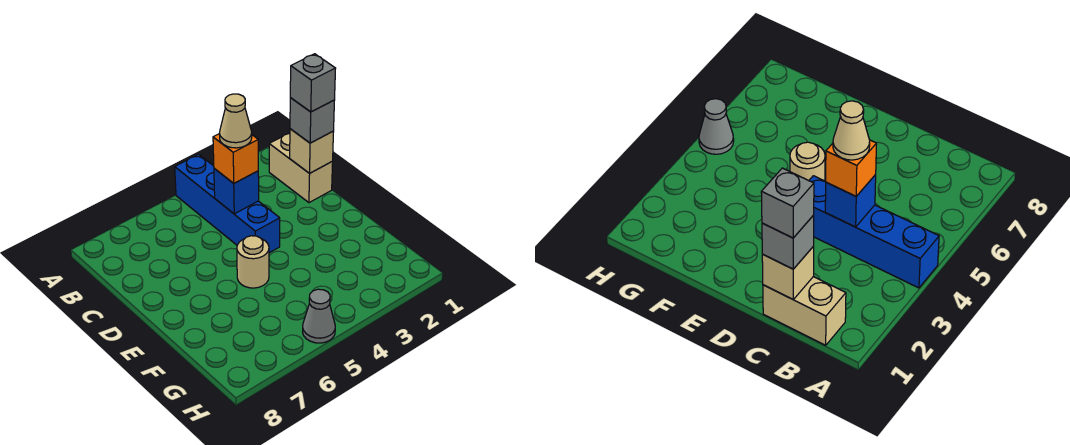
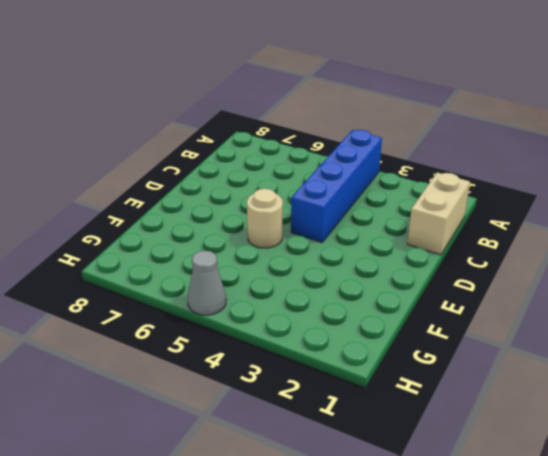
none -> tan 1x1 brick [290,129,334,173]
none -> blue 1x1 brick [214,168,259,214]

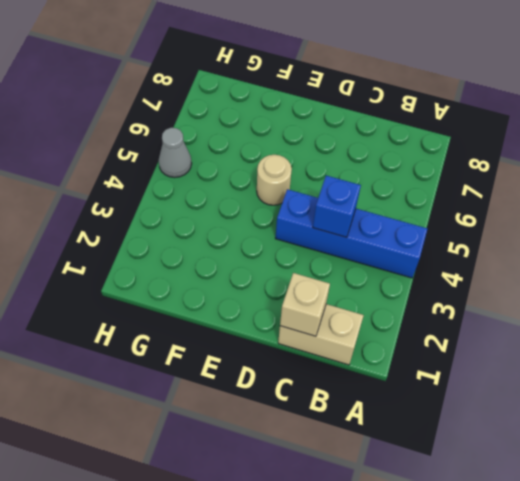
none -> grey 1x1 brick [290,98,335,143]
none -> orange 1x1 brick [213,134,258,183]

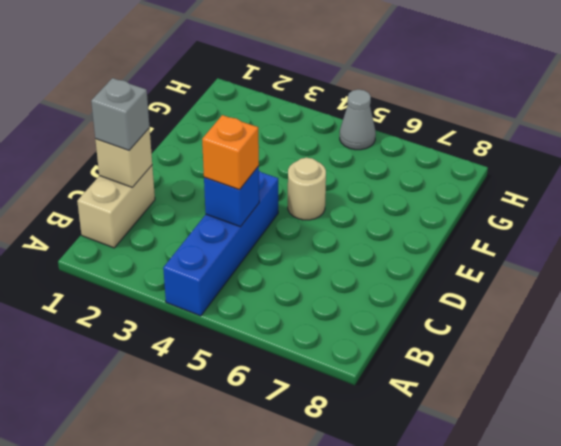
none -> grey 1x1 brick [290,54,336,112]
none -> tan 1x1 cone [219,94,252,148]

